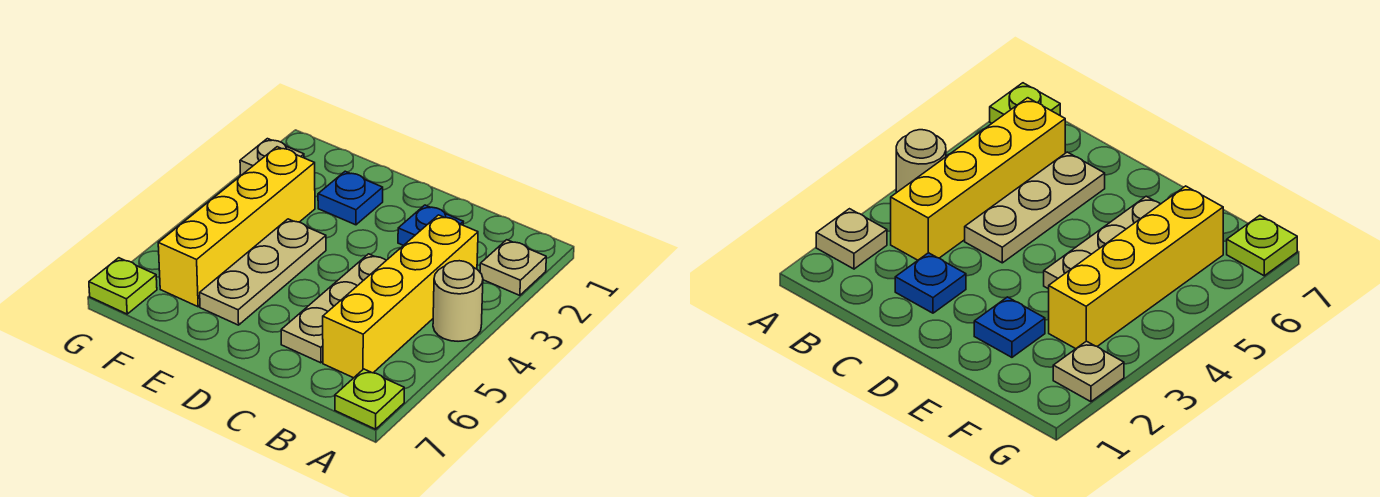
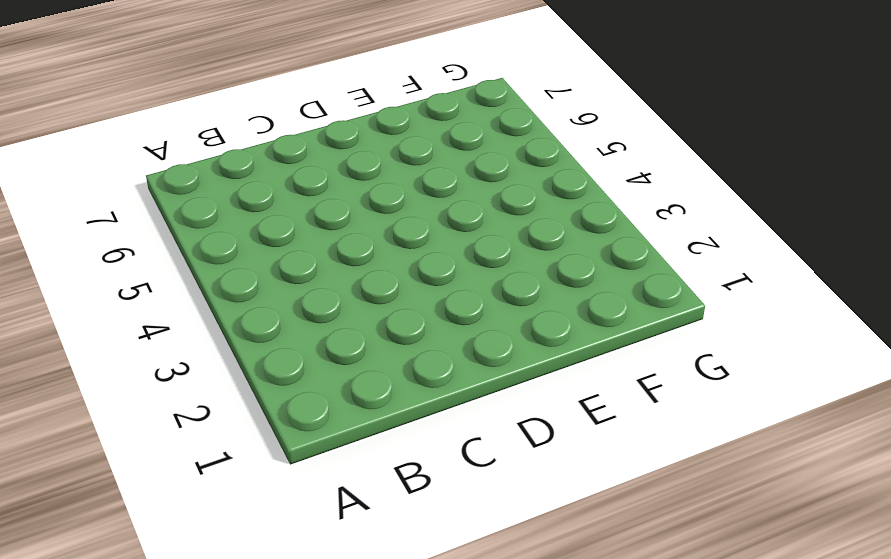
none -> tan 1x1 plate [480,240,546,295]
none -> tan 1x1 round brick [433,261,483,341]

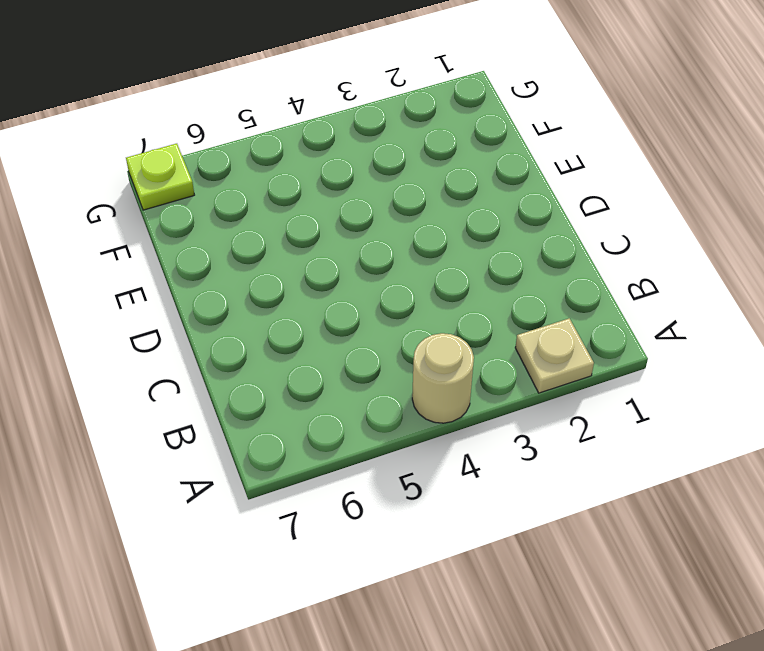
none -> lime 1x1 plate [335,369,404,429]
none -> yellow 1x4 brick [323,215,478,378]

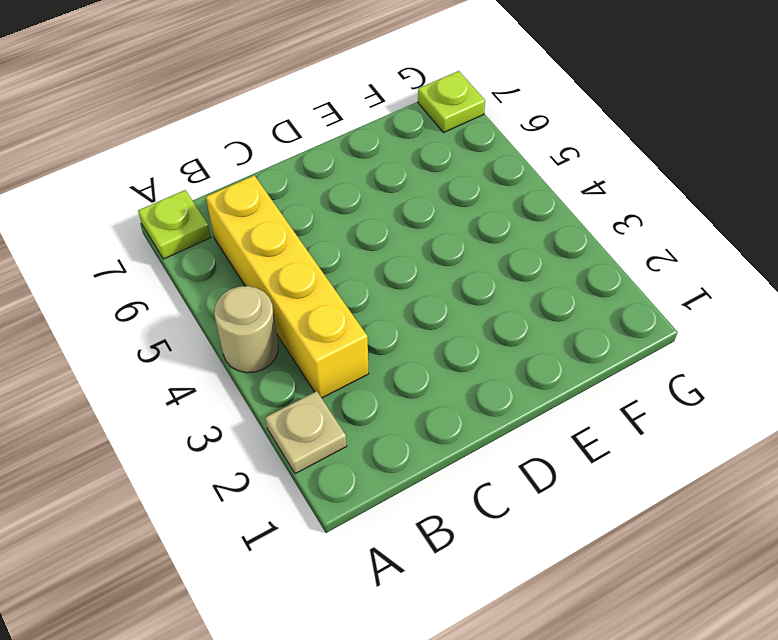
none -> blue 1x1 plate [398,205,463,246]
none -> tan 1x3 plate [281,254,386,363]

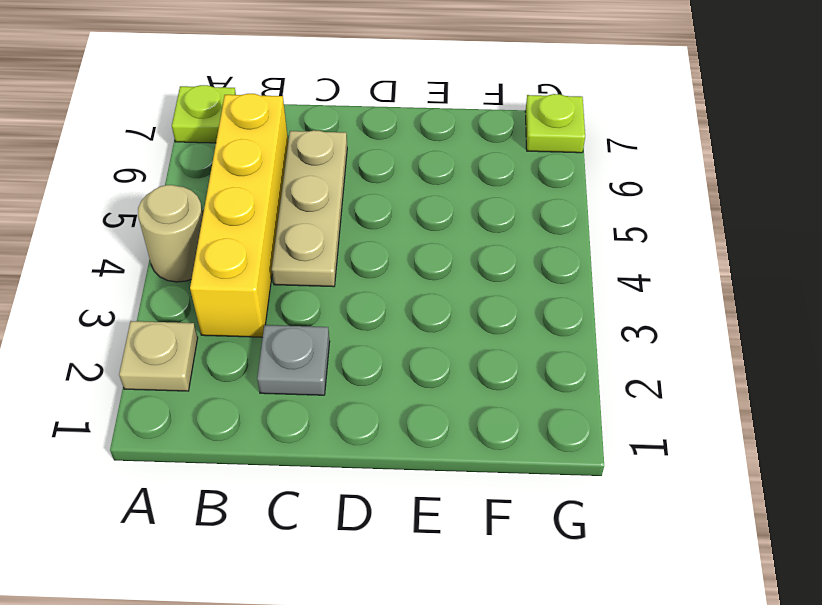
grey 1x1 plate [257,325,330,395] -> blue 1x1 plate [398,205,463,246]
none -> blue 1x1 plate [318,171,383,225]
none -> tan 1x3 plate [200,219,326,325]

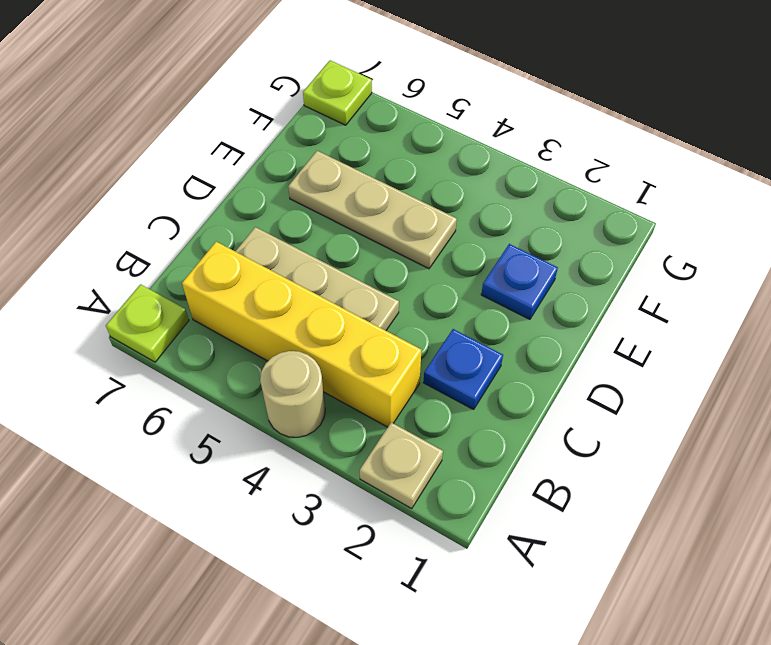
none -> yellow 1x4 brick [158,147,315,307]
none -> tan 1x1 plate [240,139,304,175]

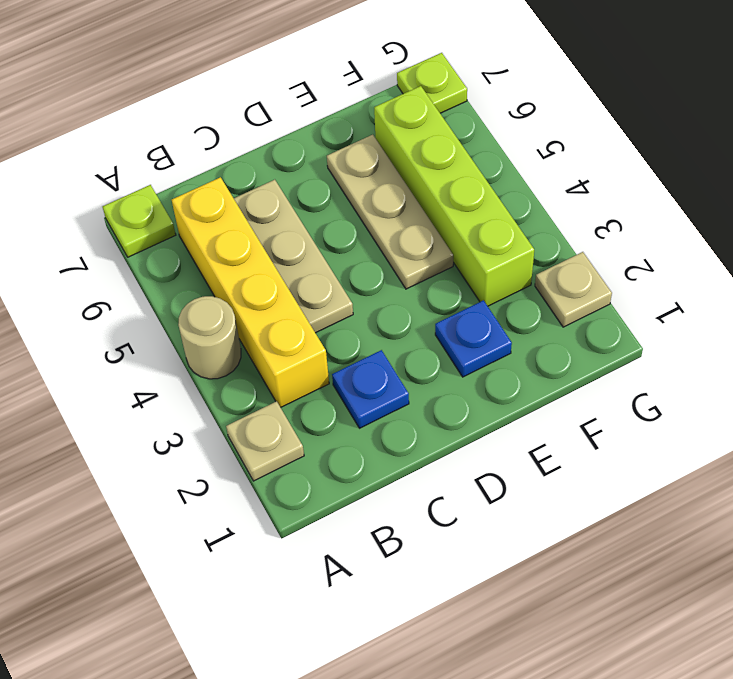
lime 1x4 brick [374,86,534,306] -> yellow 1x4 brick [158,147,315,307]

